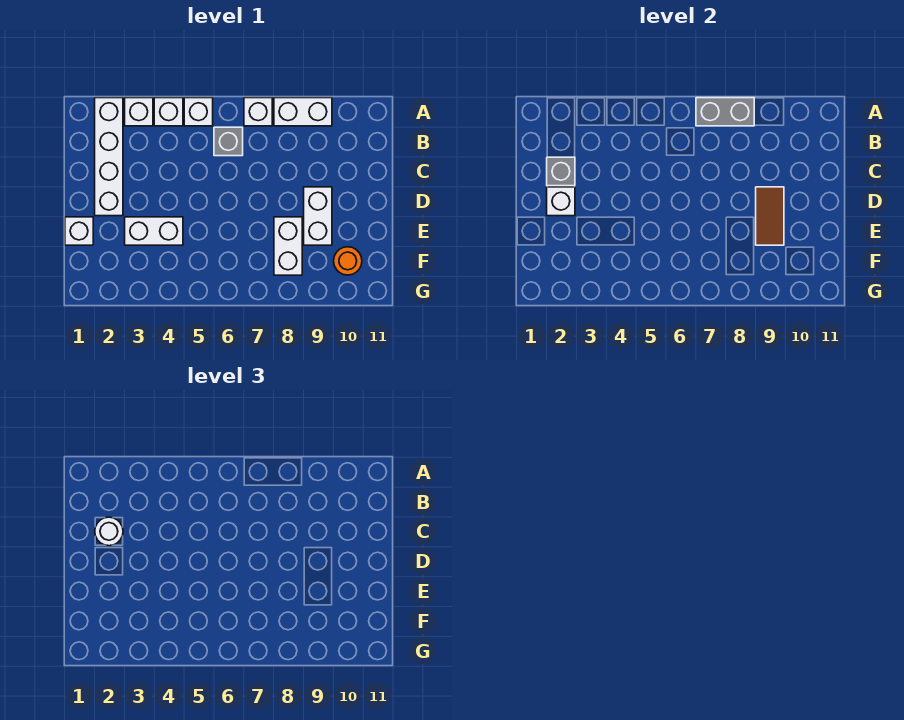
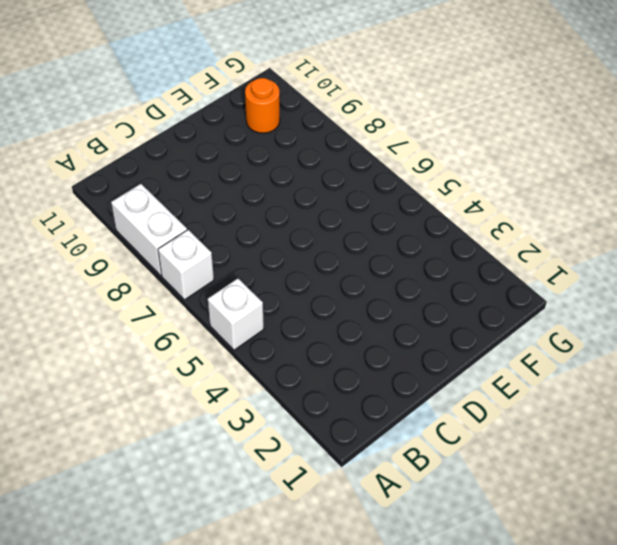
none -> white 1x4 brick [95,98,123,216]
none -> white 1x1 brick [125,98,153,126]
none -> white 1x1 brick [154,98,183,126]

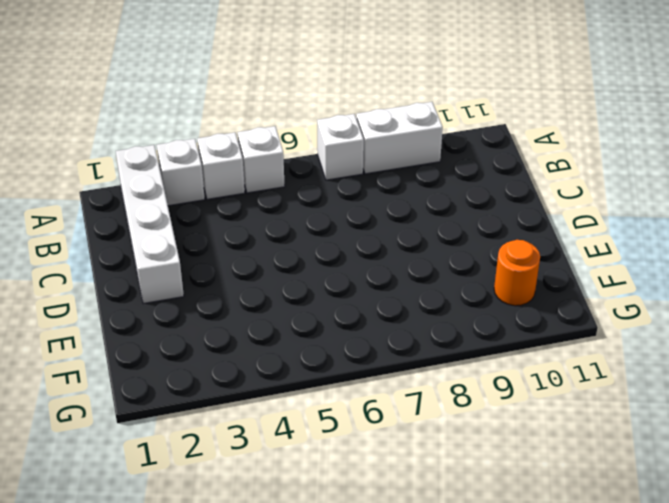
none -> grey 1x1 brick [214,127,243,156]
none -> white 1x2 brick [304,187,332,245]
none -> white 1x1 brick [65,217,93,245]

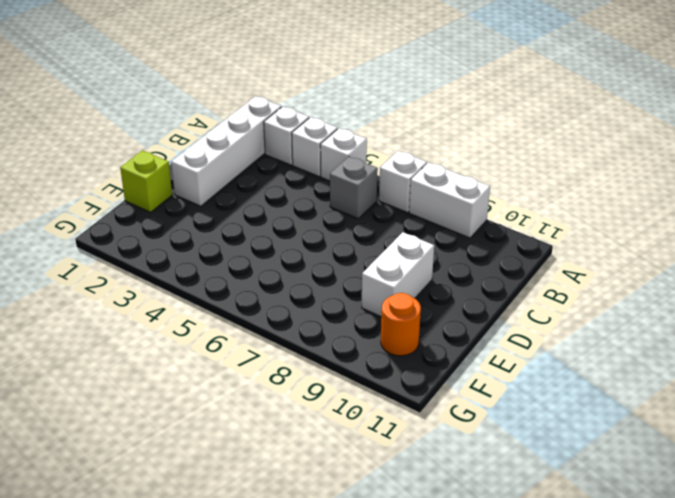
lime 1x1 brick [120,151,172,212] -> white 1x1 brick [65,217,93,245]
none -> white 1x2 brick [125,217,183,245]
none -> white 1x2 brick [274,217,302,275]
none -> grey 1x2 brick [696,98,754,126]

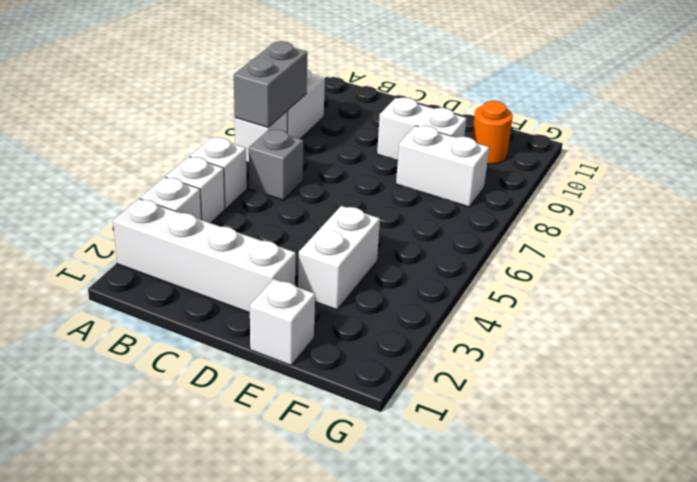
none -> grey 1x1 brick [547,157,575,186]
none -> white 1x1 brick [547,187,575,216]
none -> brown 1x2 tile [756,187,784,245]

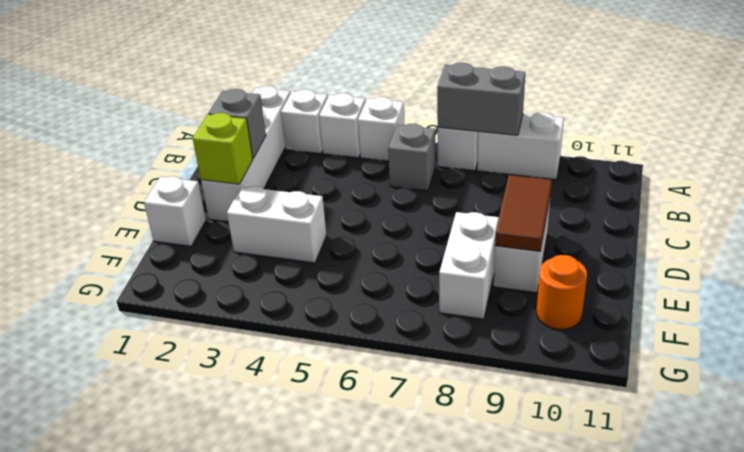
lime 1x1 brick [193,113,253,184] -> white 1x1 brick [547,187,575,216]
none -> white 1x1 round brick [95,517,123,546]

